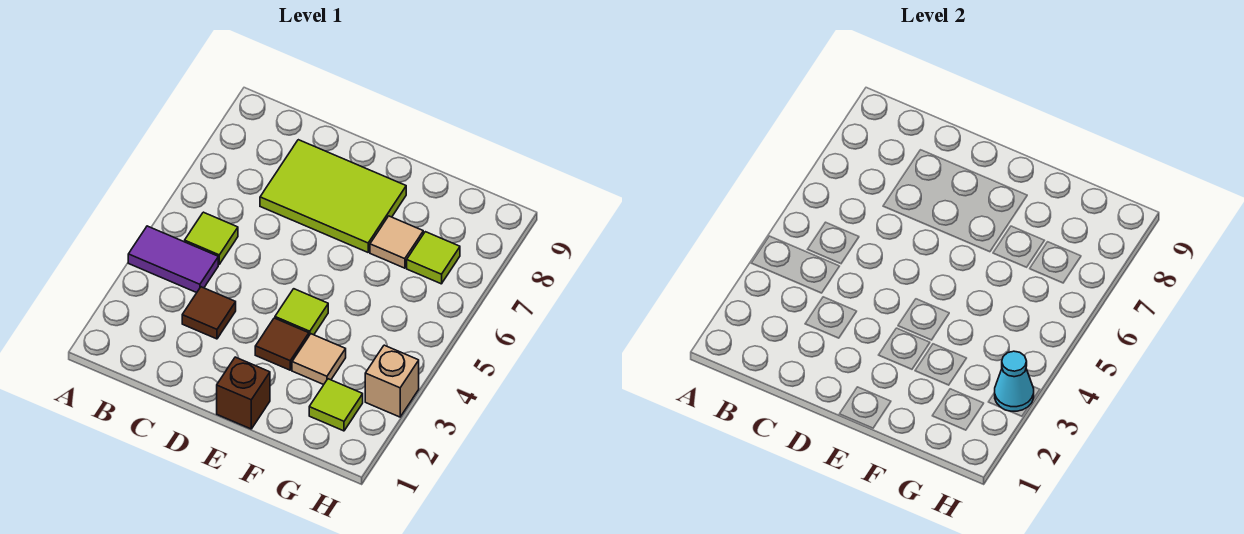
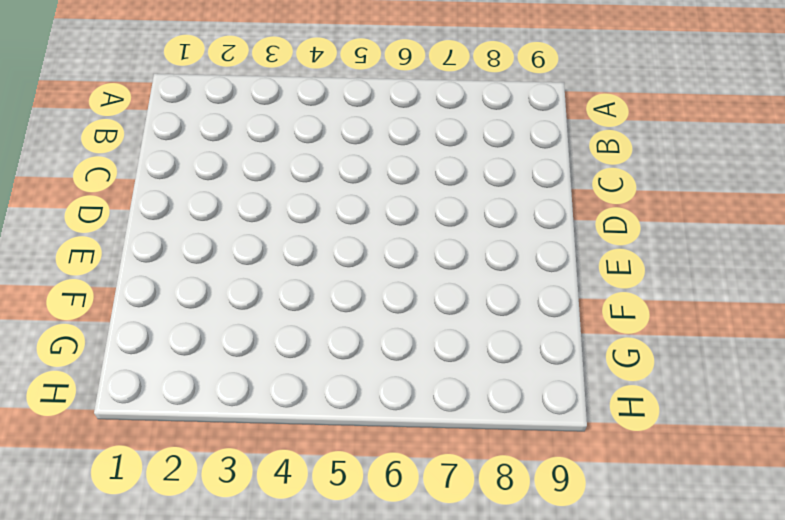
none -> purple 1x2 tile [128,226,218,293]
none -> lime 1x1 tile [185,212,238,264]
none -> brown 1x1 tile [182,287,236,339]

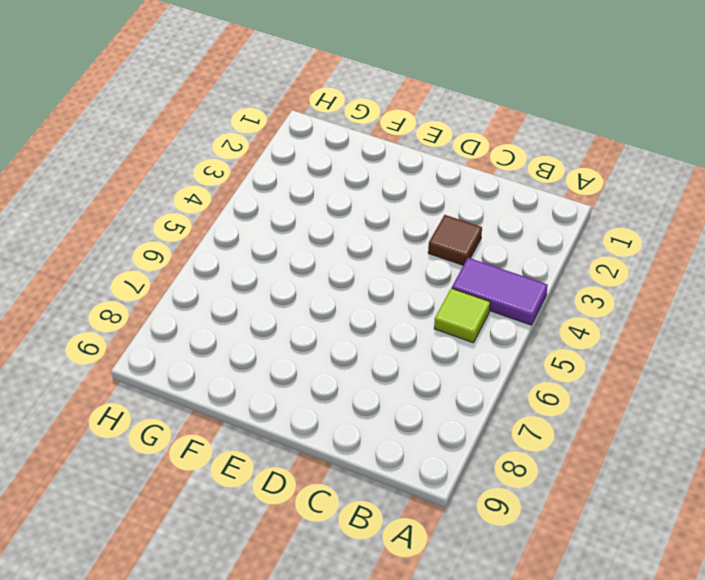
none -> lime 2x3 tile [260,140,406,252]
none -> brown 1x1 brick [217,357,270,429]
none -> brown 1x1 tile [255,318,309,370]

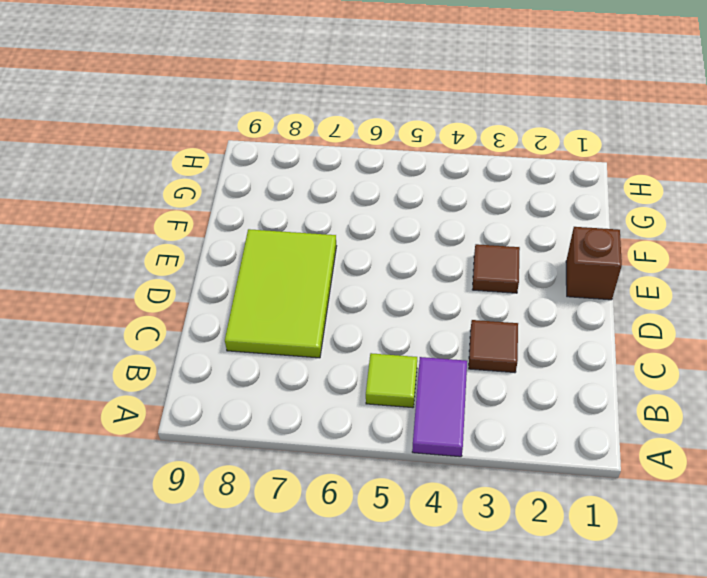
none -> lime 1x1 tile [275,289,328,335]
none -> tan 1x1 tile [292,334,346,385]
none -> tan 1x1 tile [370,216,423,268]

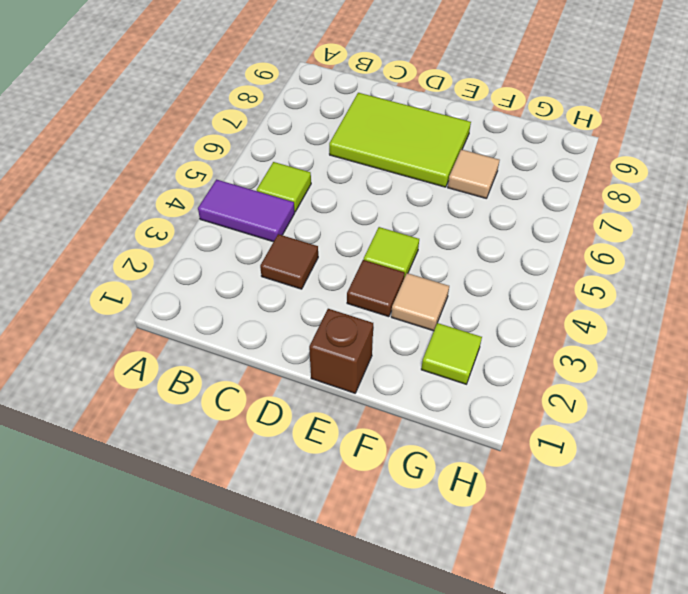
none -> lime 1x1 tile [407,232,460,284]
none -> tan 1x1 brick [365,345,419,417]
none -> cyan 1x1 cone [995,351,1034,411]

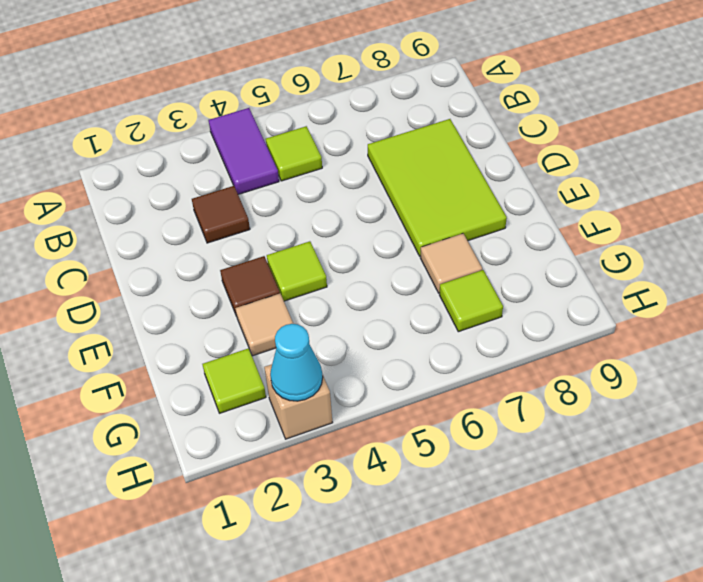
none -> brown 1x1 brick [217,357,270,429]

